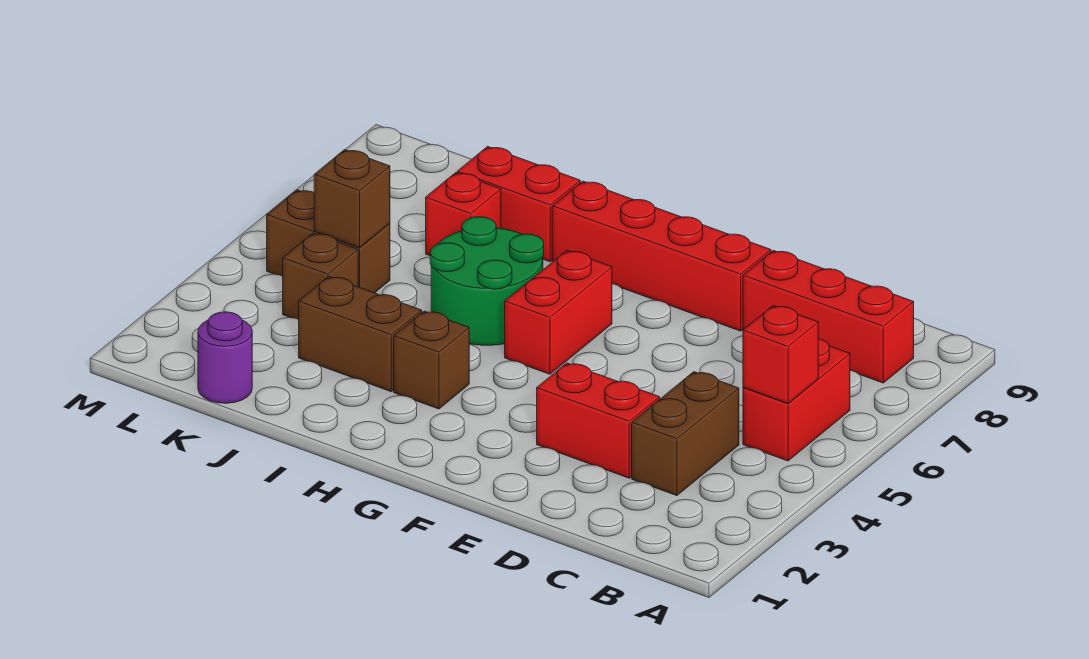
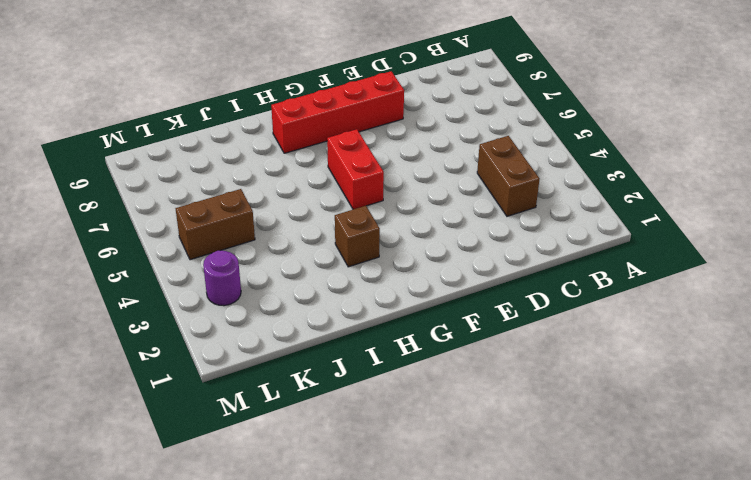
purple 1x1 round brick [203,250,241,306] -> purple 1x1 round brick moved to [198,312,252,403]
none -> red 1x2 brick [743,339,850,461]
none -> red 1x3 brick [743,251,914,383]
none -> red 1x2 brick [537,363,660,478]

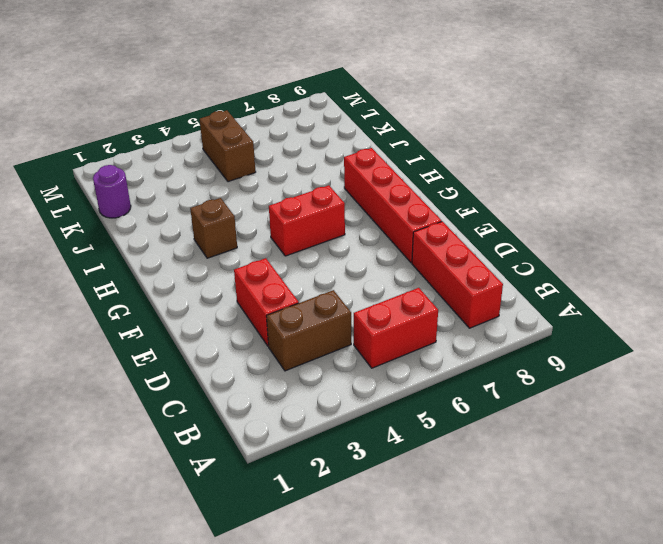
none -> green 2x2 round brick [430,217,544,345]
none -> brown 1x2 brick [299,276,422,391]
none -> red 1x2 brick [457,147,580,262]

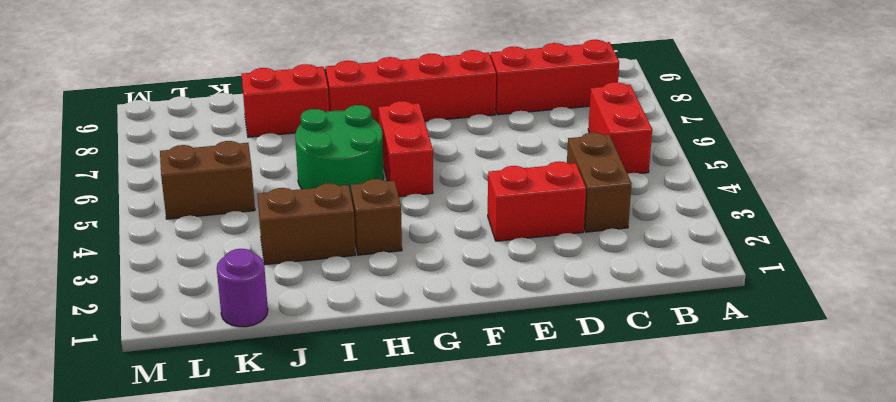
none -> red 1x1 brick [426,173,501,256]
none -> brown 1x1 brick [283,233,358,319]
none -> red 1x1 brick [743,306,818,403]

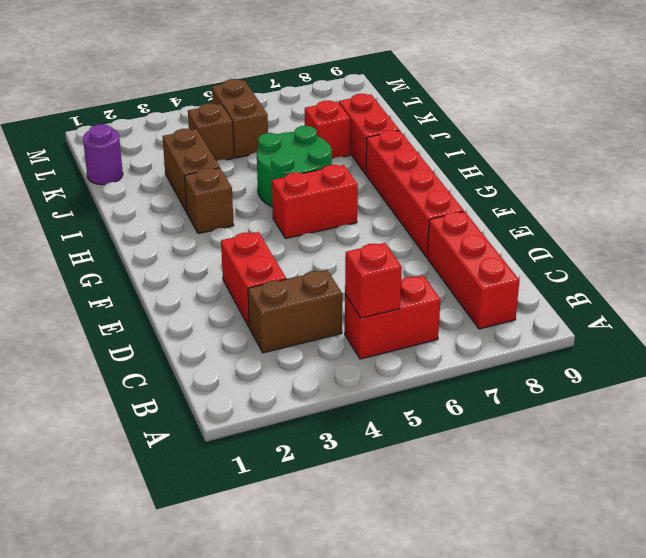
none -> brown 1x1 brick [314,150,390,247]

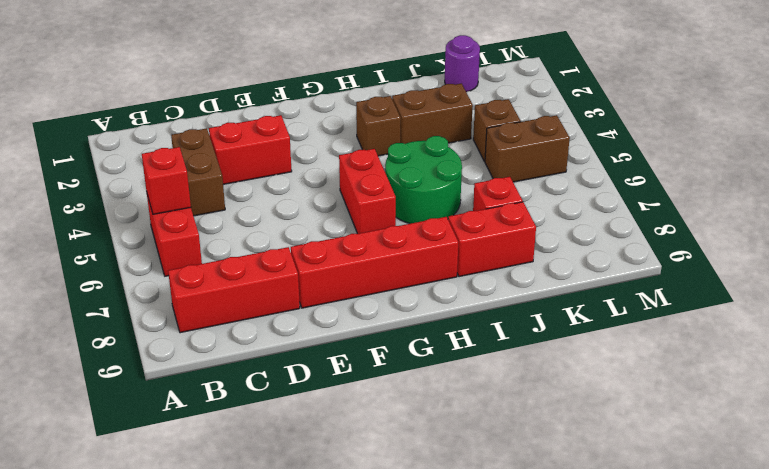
none -> brown 1x1 brick [314,150,390,247]

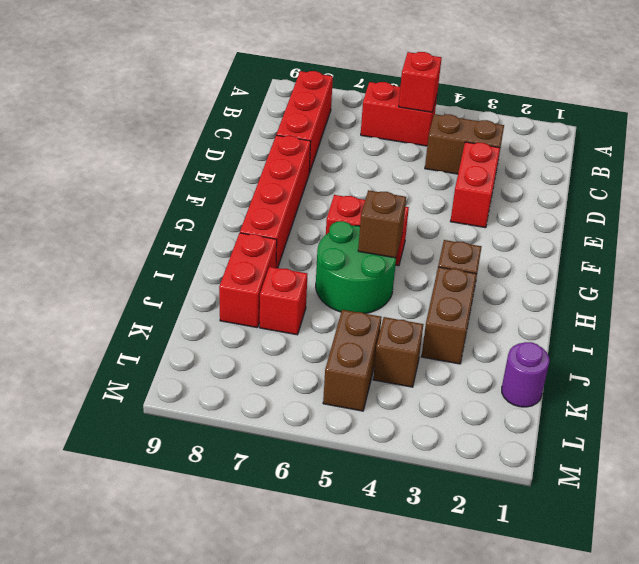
brown 1x1 brick [358,190,406,258] -> brown 1x1 brick moved to [314,150,390,247]

